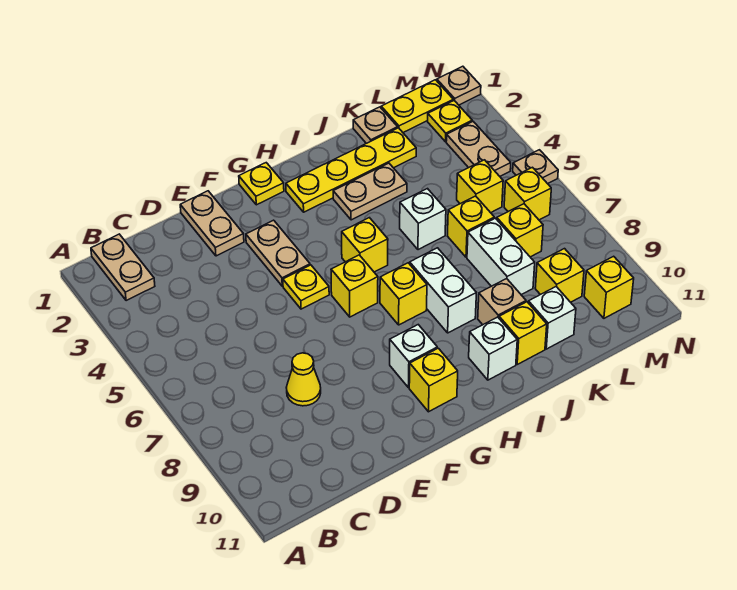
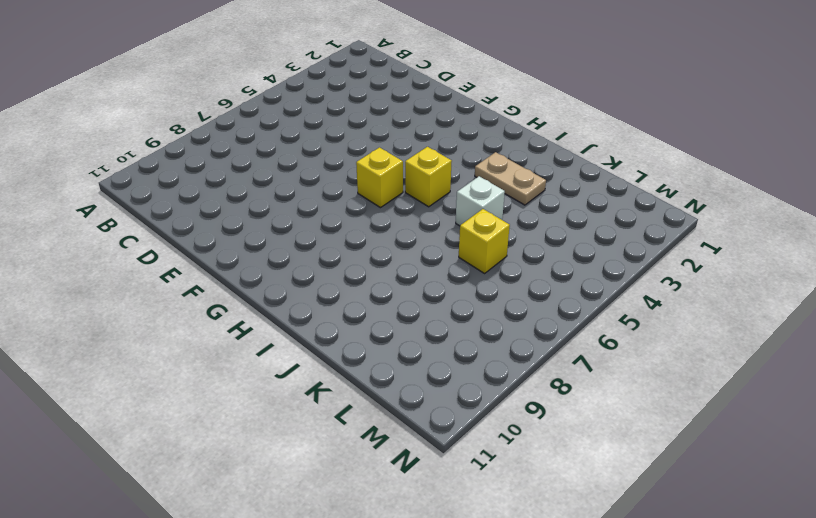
none -> tan 1x2 plate [91,234,155,301]
none -> yellow 1x1 cone [286,353,321,406]
none -> tan 1x2 plate [180,191,244,256]
none -> tan 1x2 plate [246,220,310,286]

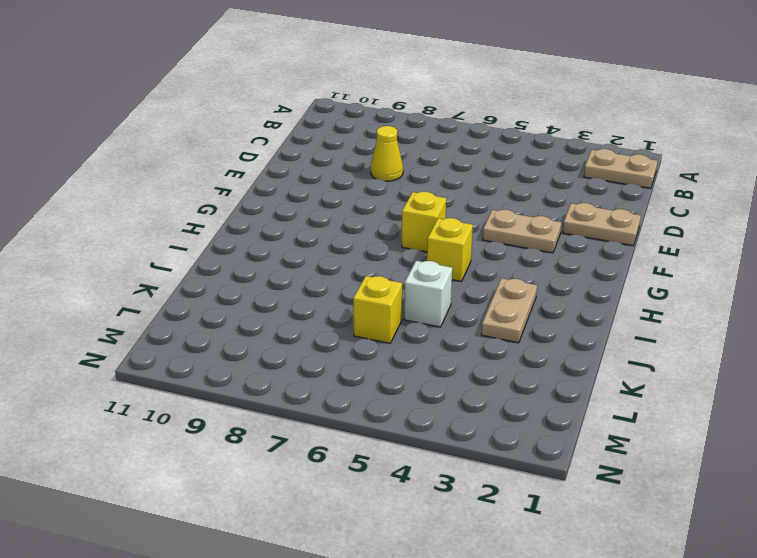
none -> yellow 1x1 plate [283,265,329,309]
none -> yellow 1x1 plate [239,163,284,205]
none -> white 1x1 brick [390,325,437,388]
none -> yellow 1x1 brick [409,348,458,412]

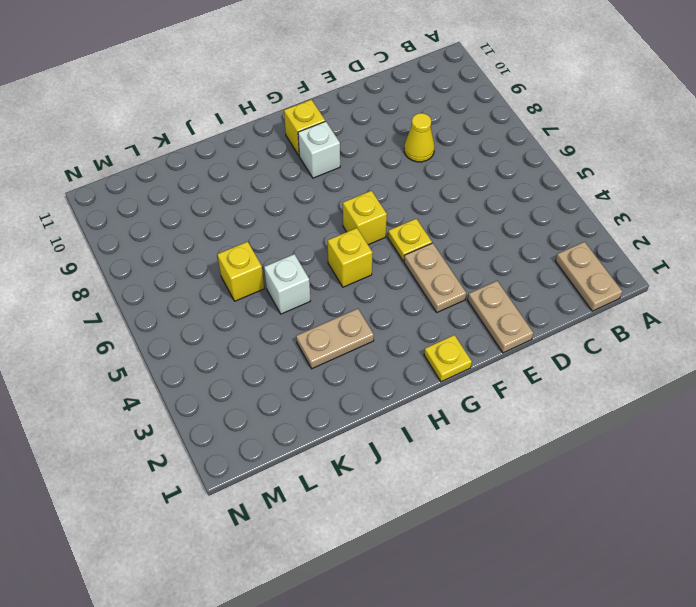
none -> yellow 1x4 plate [286,128,416,212]
none -> yellow 1x1 brick [380,263,427,325]
none -> white 1x2 brick [410,248,476,333]
none -> white 1x1 brick [469,317,517,380]

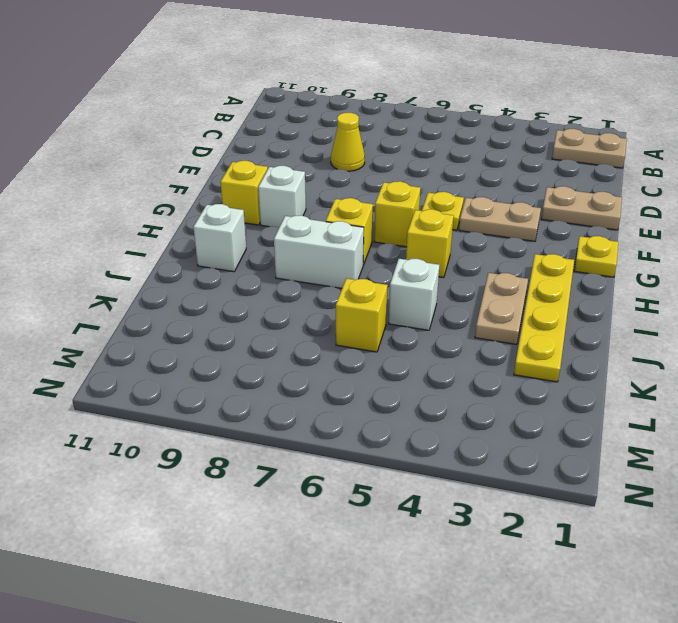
none -> tan 1x1 brick [478,279,526,325]
none -> yellow 1x1 brick [499,302,547,364]
none -> tan 1x1 plate [353,107,398,143]
none -> white 1x2 brick [467,218,535,295]

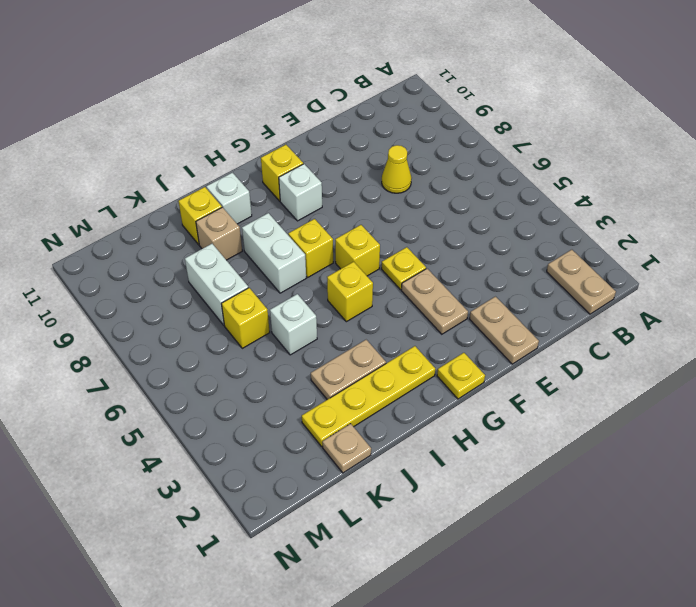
none -> white 1x1 brick [528,287,576,349]
none -> yellow 1x2 plate [381,80,453,132]
none -> yellow 1x1 brick [457,160,503,213]
none -> yellow 1x1 brick [497,204,543,257]

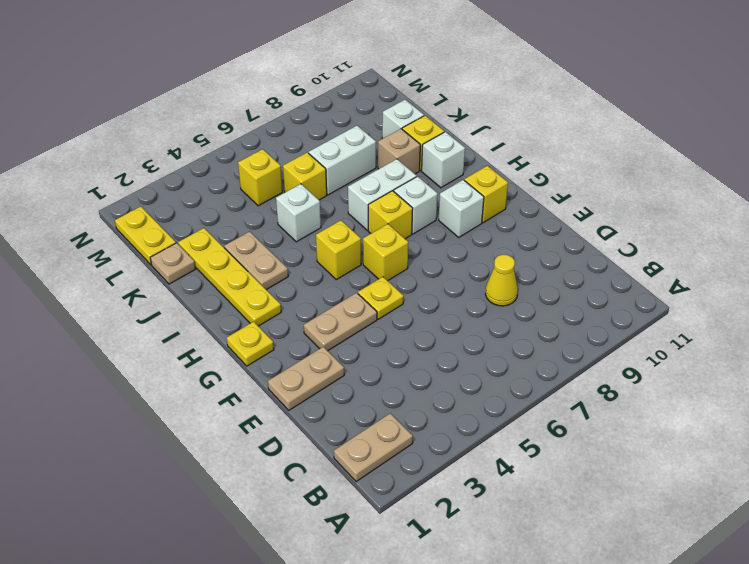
white 1x1 brick [394,177,438,234] -> none
none -> yellow 1x1 brick [497,204,543,257]
none -> yellow 1x1 brick [535,249,584,302]
none -> yellow 1x1 plate [428,101,472,142]
none -> tan 1x2 plate [446,121,511,176]

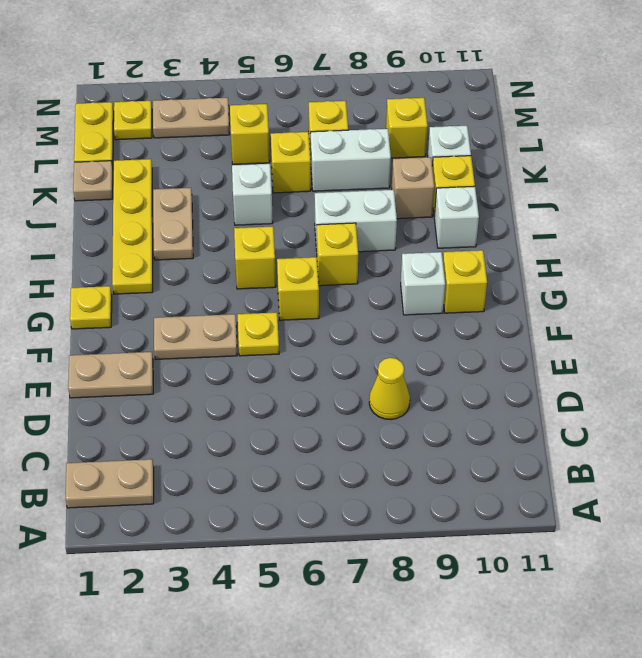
none -> yellow 1x1 brick [504,167,551,220]
none -> yellow 1x1 brick [584,256,634,318]
none -> tan 1x1 plate [437,66,481,105]
none -> tan 1x1 plate [513,150,558,184]

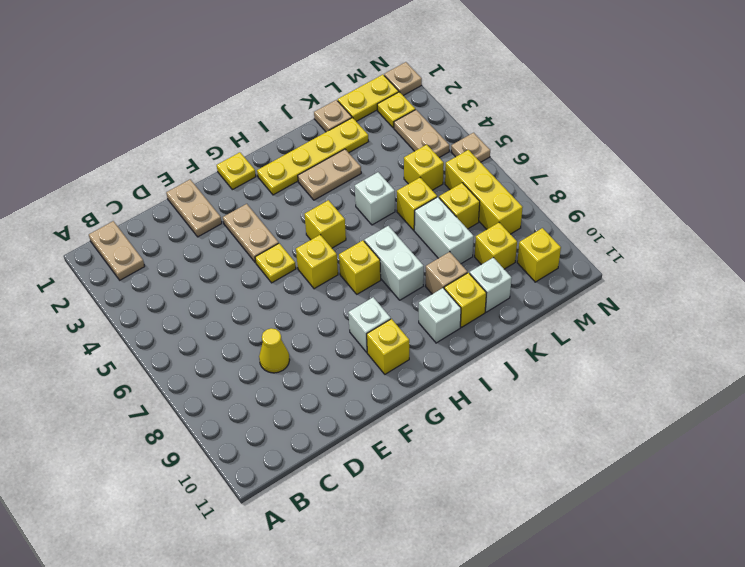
yellow 1x3 brick [445,150,523,234] -> yellow 1x1 brick [504,167,551,220]

